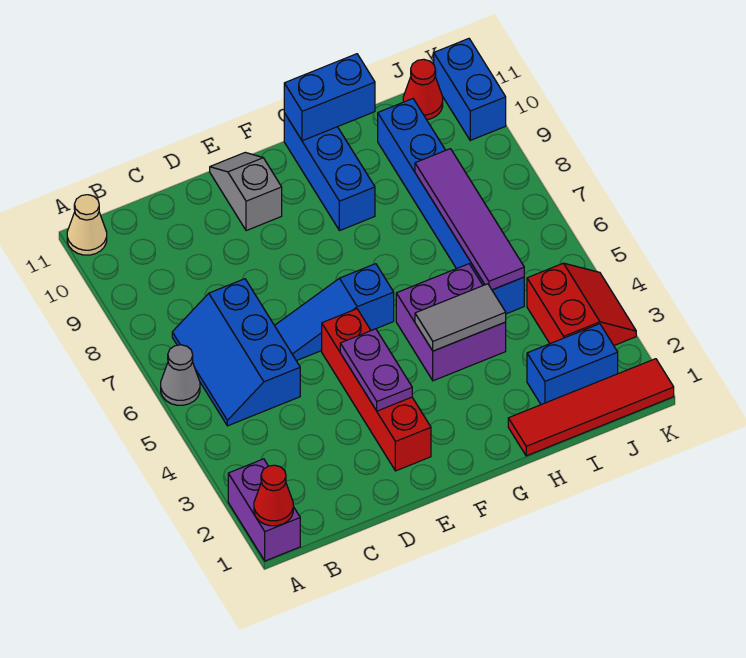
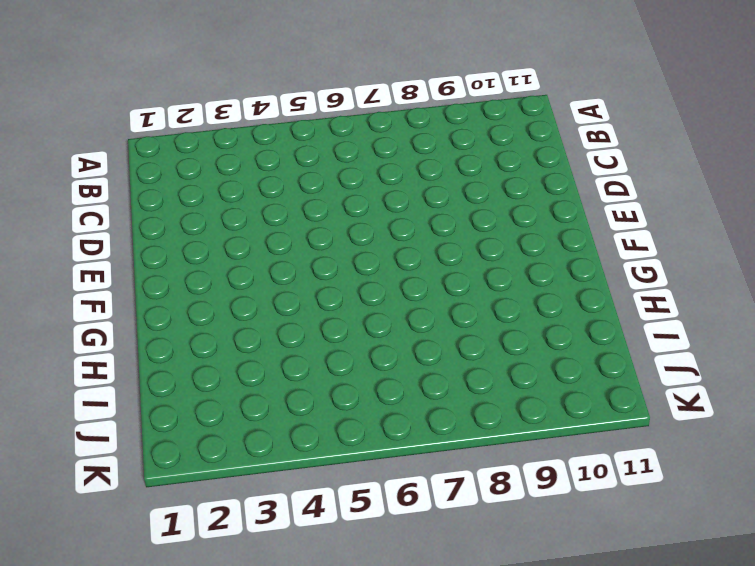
none -> purple 1x2 brick [228,459,300,561]
none -> grey 1x1 cone [161,345,200,405]
none -> tan 1x1 cone [67,195,107,255]

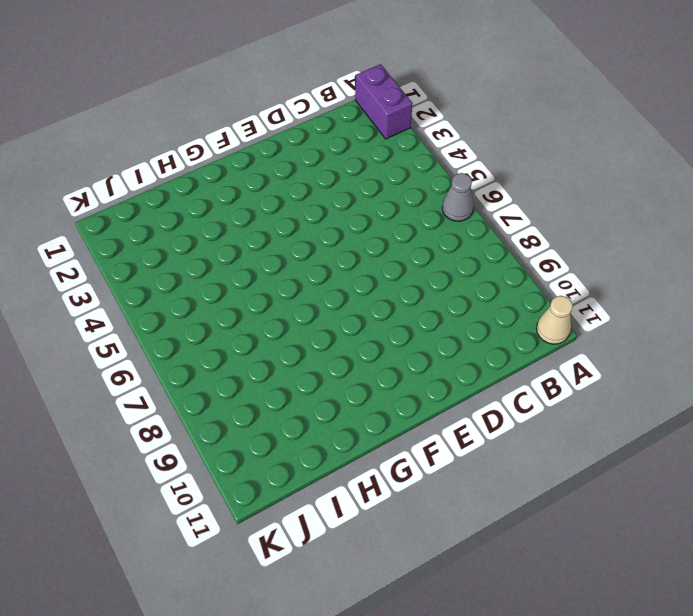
none -> blue 2x3 slope [172,279,300,426]
none -> blue 1x3 slope [275,264,394,361]
none -> red 1x4 brick [322,309,431,471]

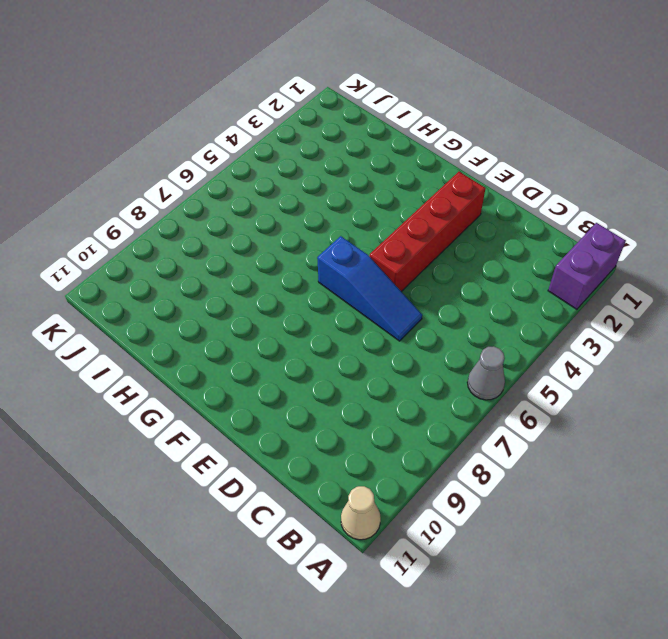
none -> blue 2x3 slope [172,279,300,426]
none -> grey 1x2 slope [210,152,282,231]
none -> purple 2x2 brick [396,264,506,381]

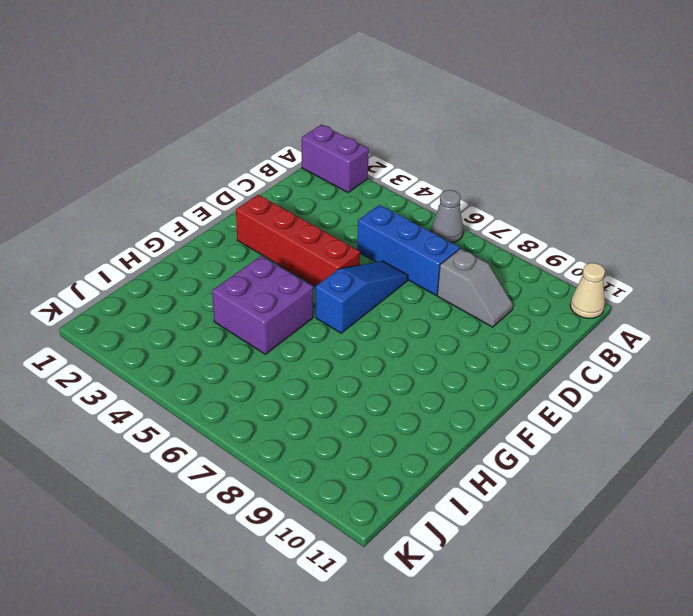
grey 1x2 slope [437,249,513,327] -> grey 1x2 slope moved to [210,152,282,231]
none -> blue 1x3 brick [284,113,375,231]
none -> red 1x4 tile [508,359,674,456]
none -> blue 1x2 brick [527,324,618,405]

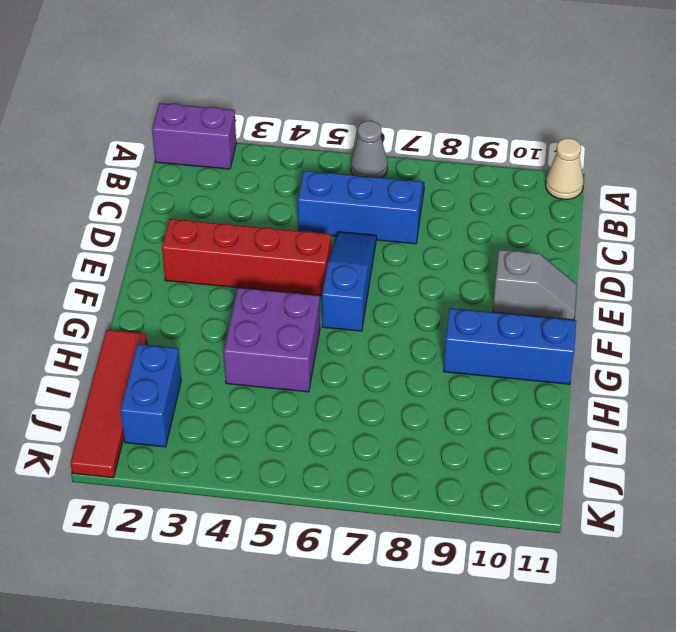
none -> blue 1x6 brick [378,99,524,314]
none -> red 2x2 slope [527,263,636,345]
none -> red 1x1 cone [403,59,443,120]

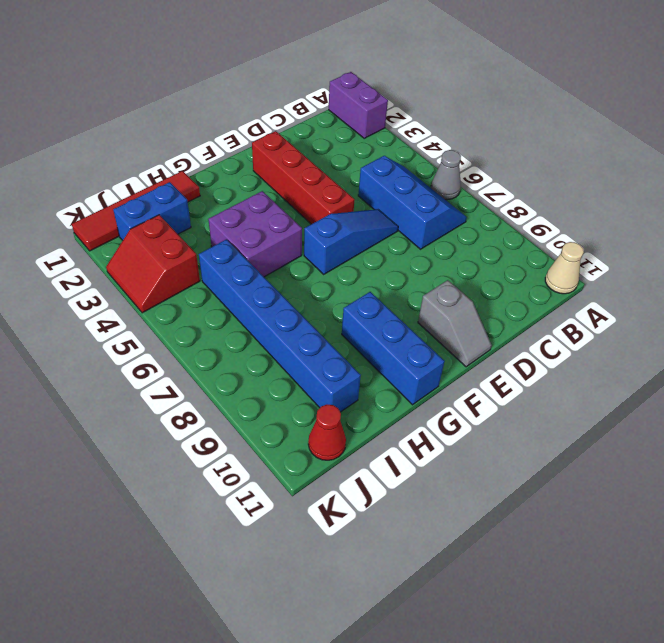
none -> blue 1x2 brick [434,39,506,140]
none -> red 1x1 cone [254,465,293,526]
none -> purple 1x2 plate [340,329,412,411]

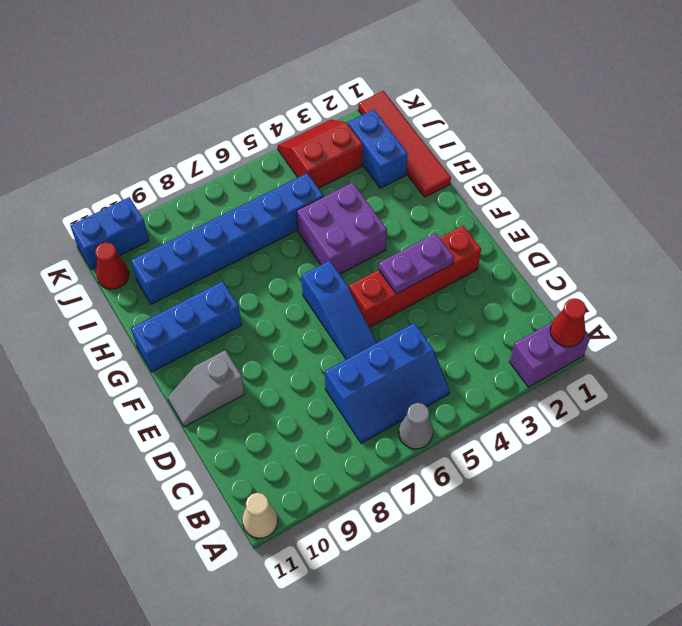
none -> grey 1x2 tile [415,284,506,351]
none -> blue 1x2 brick [284,54,375,141]
none -> purple 1x4 tile [415,149,524,290]

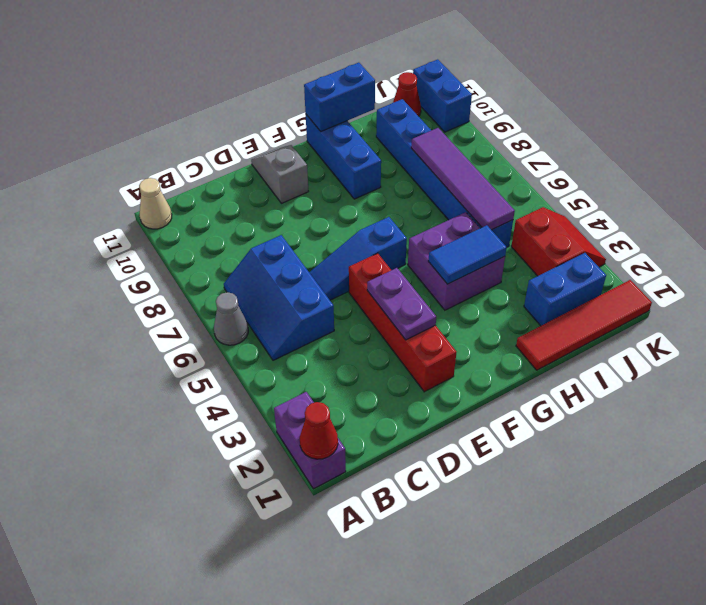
blue 1x2 tile [428,225,507,284] -> grey 1x2 tile [415,284,506,351]

